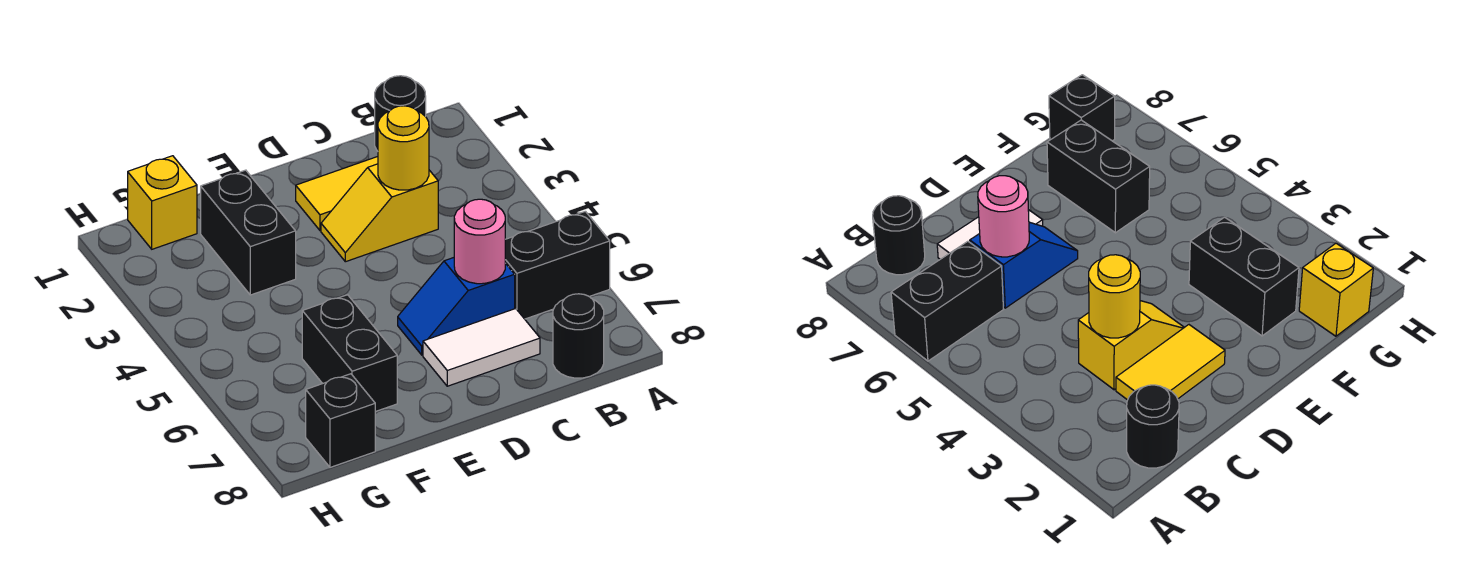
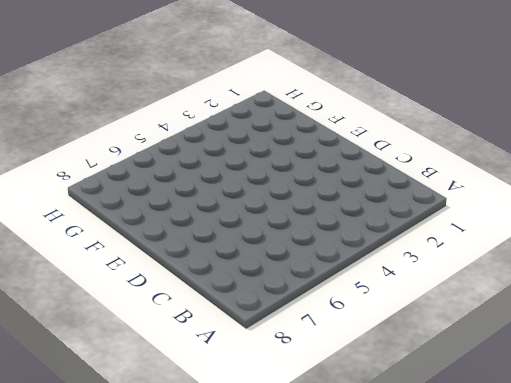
none -> black 1x2 brick [505,211,610,319]
none -> black 1x1 round brick [375,76,426,151]
none -> black 1x1 round brick [553,294,604,378]

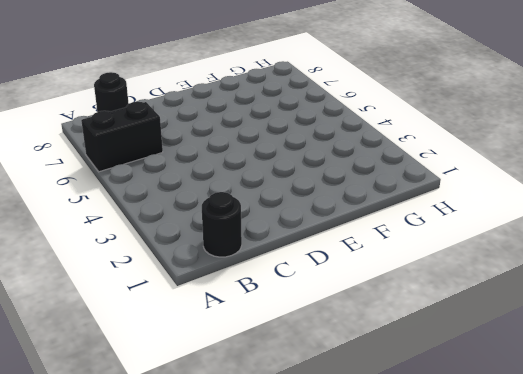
none -> yellow 1x2 tile [296,157,378,230]
none -> yellow 1x2 slope [321,164,438,262]
none -> blue 1x2 slope [398,258,515,355]

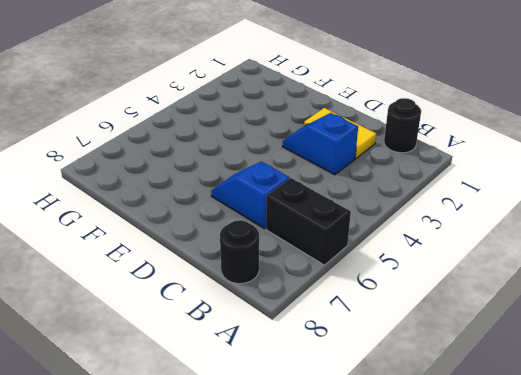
blue 1x2 slope [282,113,358,175] -> yellow 1x2 slope [321,164,438,262]
none -> white 1x2 tile [423,309,540,386]
none -> black 1x2 brick [201,170,296,295]
none -> black 1x2 brick [302,295,397,412]

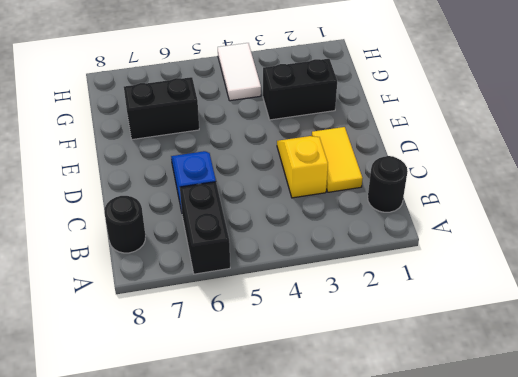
white 1x2 tile [218,43,261,101] -> white 1x2 tile moved to [423,309,540,386]
none -> yellow 1x1 brick [128,156,197,249]
none -> black 1x1 brick [306,374,375,467]
none -> yellow 1x1 round brick [378,106,429,190]

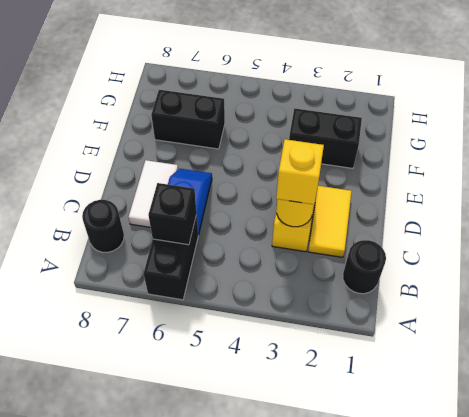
black 1x1 brick [148,183,196,245] -> black 1x1 brick moved to [306,374,375,467]
yellow 1x1 brick [276,139,324,204] -> yellow 1x1 brick moved to [128,156,197,249]
none -> pink 1x1 round brick [454,199,505,284]

